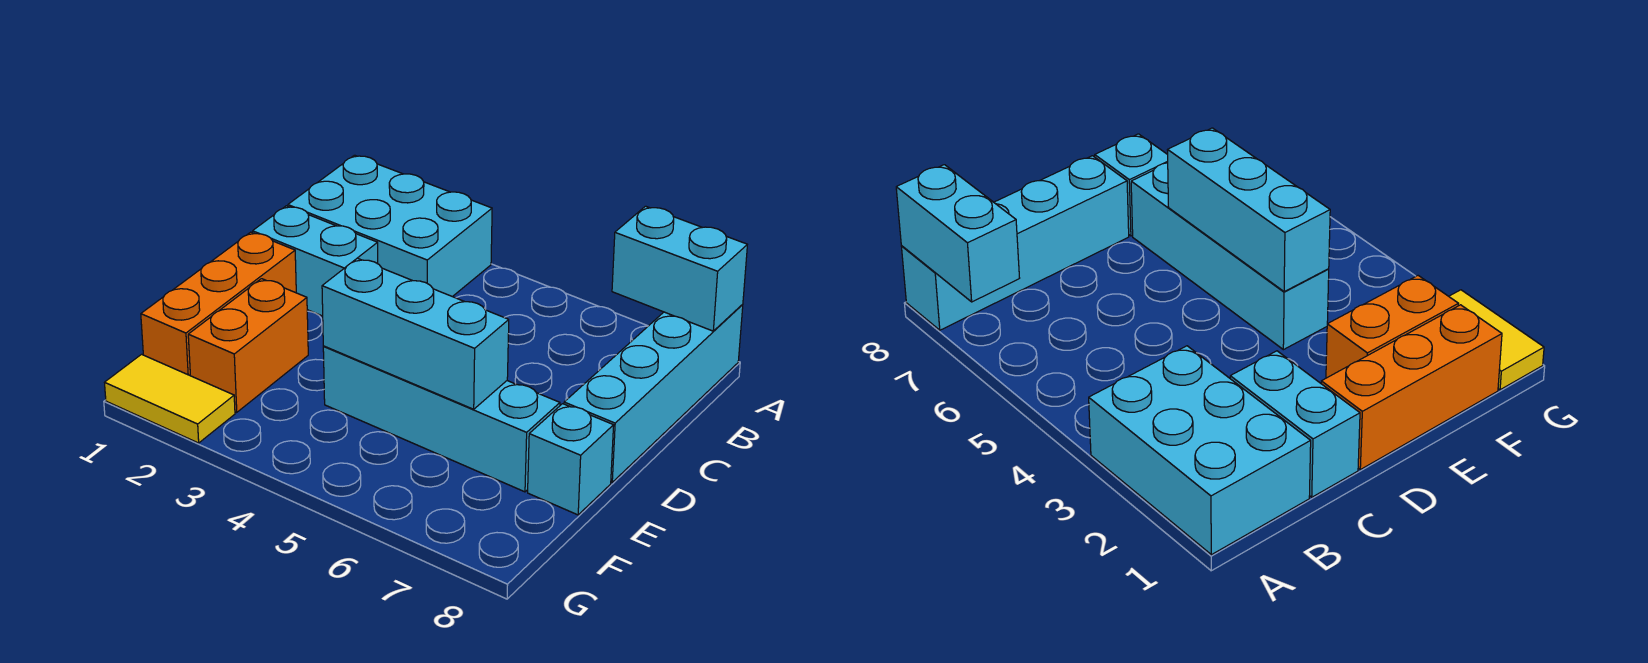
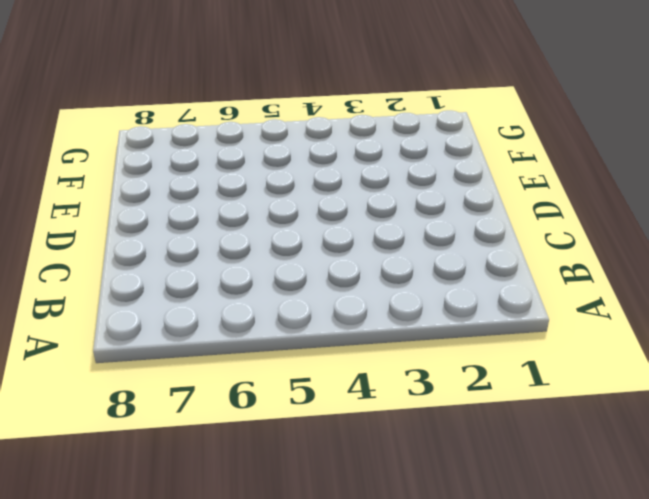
none -> cyan 2x3 brick [288,155,492,297]
none -> cyan 1x4 brick [564,305,743,482]

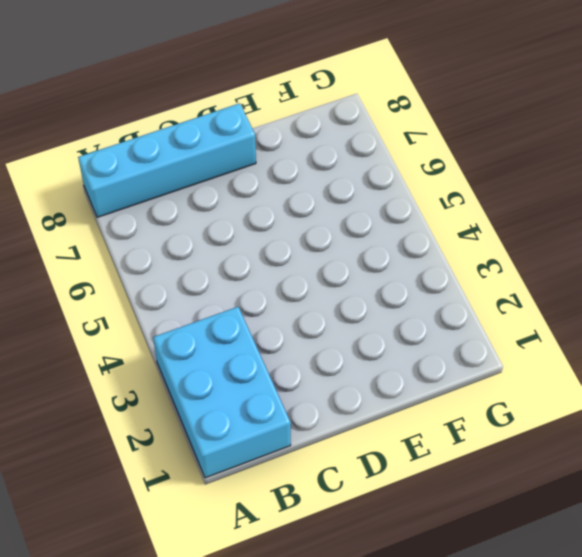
none -> cyan 1x2 brick [253,206,378,316]
none -> orange 1x3 brick [141,232,296,375]

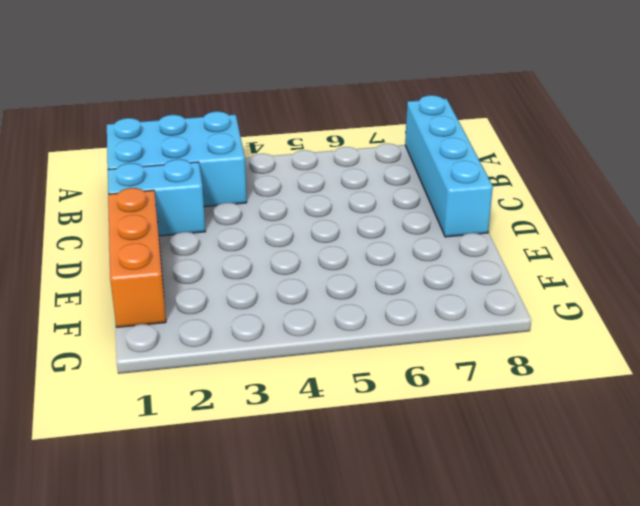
none -> orange 1x2 brick [188,279,308,412]
none -> cyan 1x4 brick [323,346,560,492]

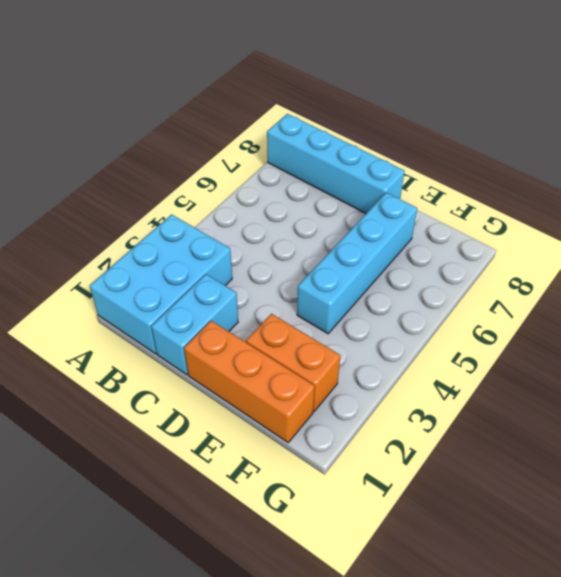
none -> cyan 1x1 brick [528,404,614,515]
none -> yellow 1x2 tile [105,354,235,443]

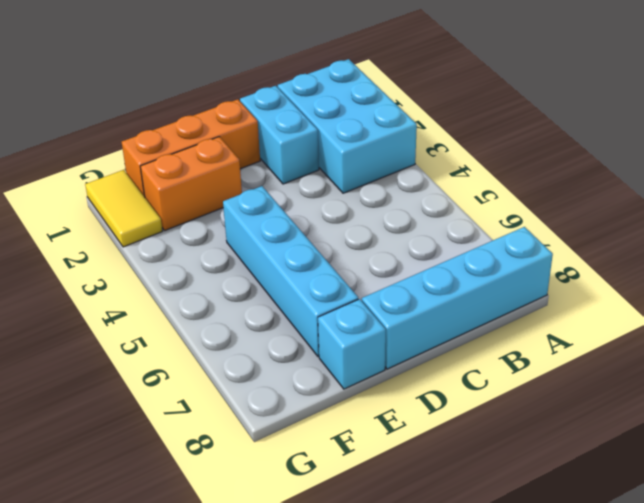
none -> cyan 1x2 brick [612,206,747,331]
none -> cyan 1x3 brick [322,258,509,409]

